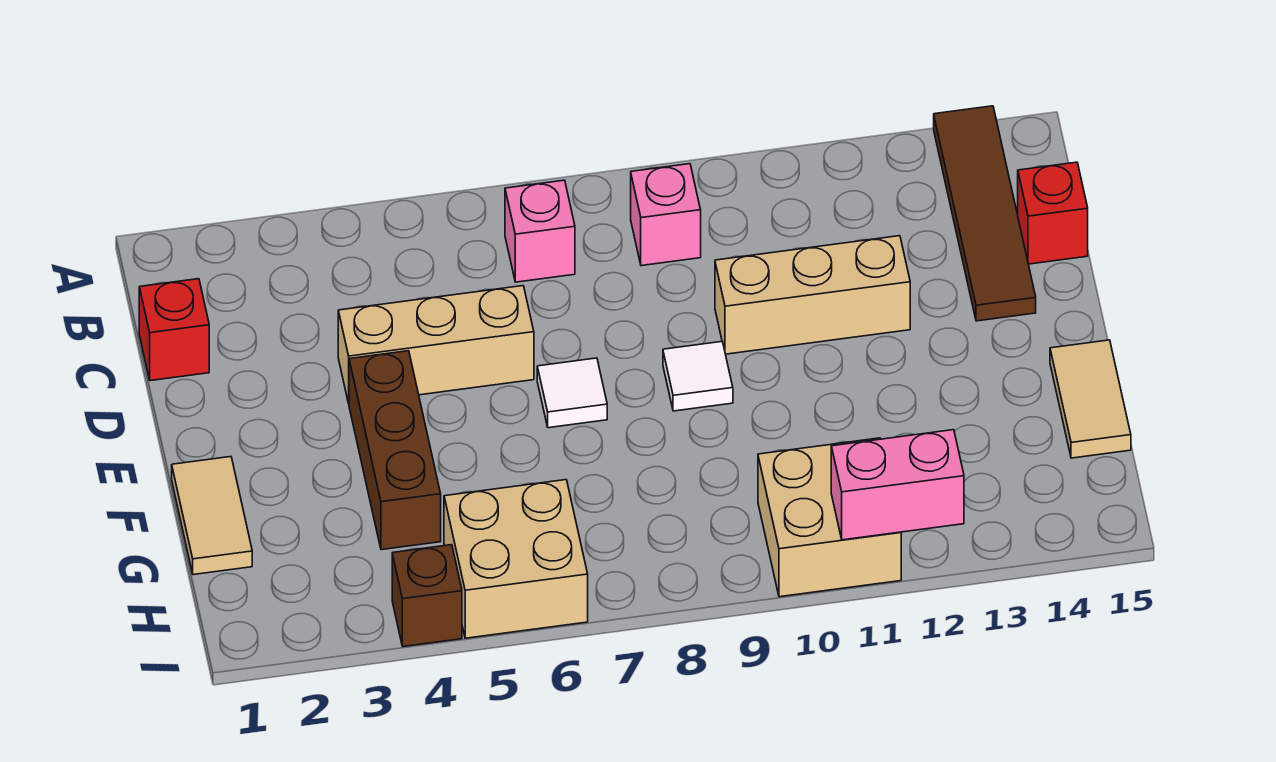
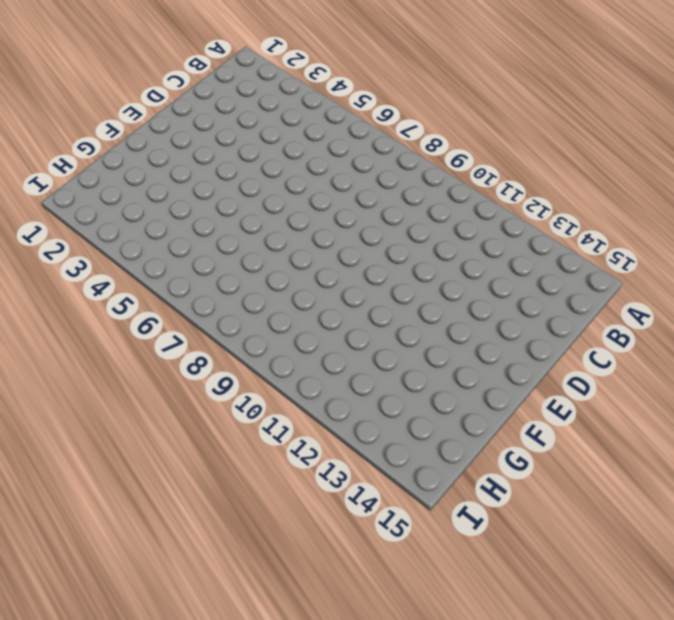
none -> brown 1x4 tile [934,106,1036,321]
none -> pink 1x1 brick [505,180,575,282]
none -> pink 1x1 brick [631,164,701,266]

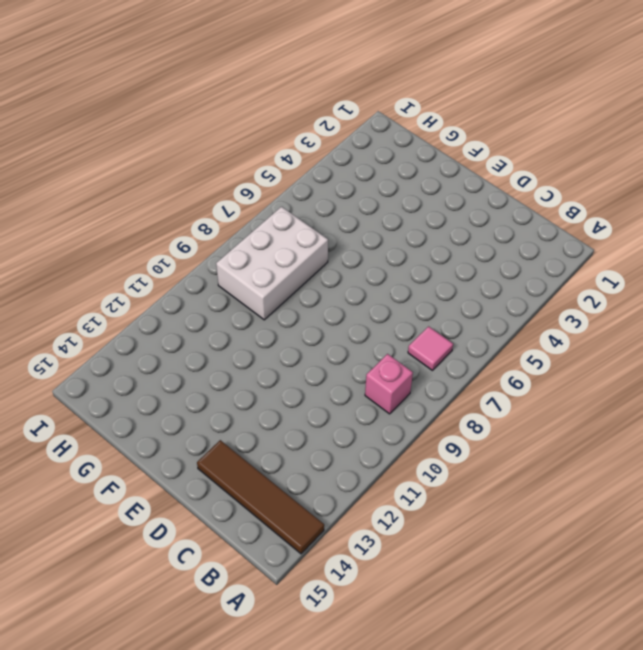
pink 1x1 tile [408,326,453,370] -> pink 1x1 brick [505,180,575,282]
white 2x3 brick [216,207,328,320] -> none
none -> red 1x1 brick [139,279,209,381]
none -> red 1x1 brick [1018,162,1088,264]
none -> tan 1x3 brick [338,286,534,403]

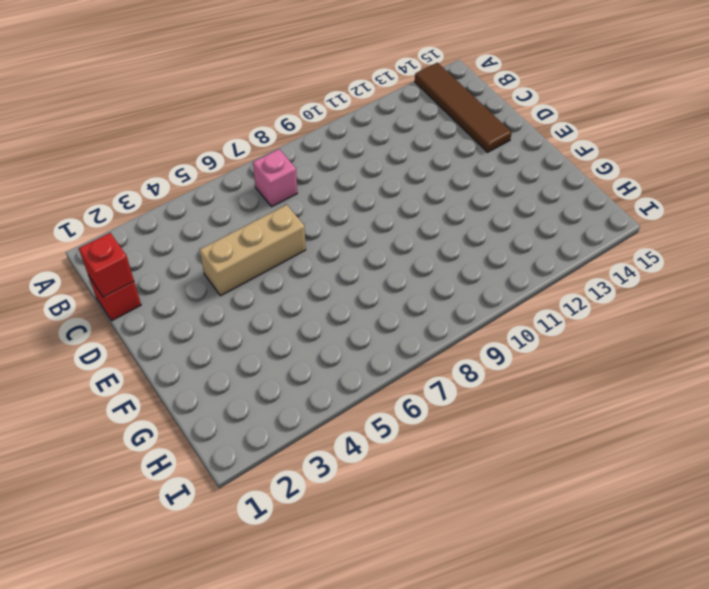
red 1x1 brick [79,233,134,297] -> red 1x1 brick moved to [1018,162,1088,264]
none -> pink 1x1 brick [631,164,701,266]
none -> tan 1x3 brick [715,236,910,354]
none -> brown 1x3 brick [349,351,441,550]

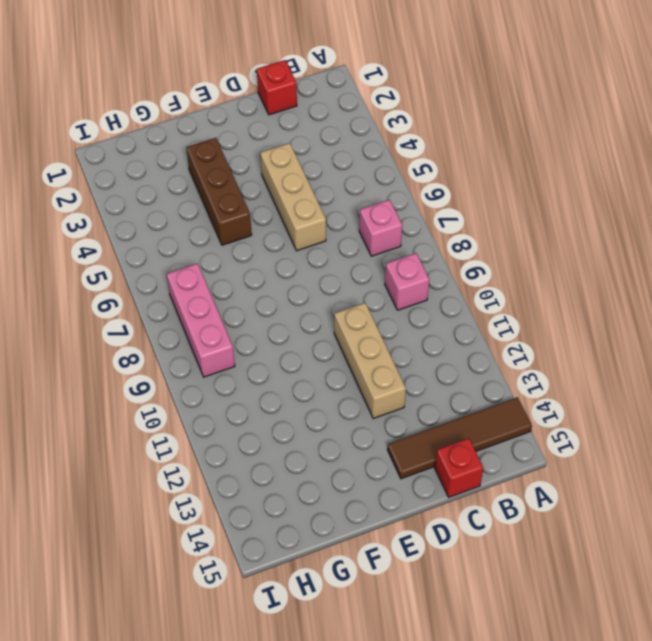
brown 1x3 brick [186,138,252,245] -> brown 1x3 brick turned to [349,351,441,550]
pink 1x3 brick [167,263,235,377] -> none
none -> white 1x1 tile [537,358,607,428]
none -> white 1x1 tile [663,342,733,411]
none -> tan 1x2 tile [172,457,252,575]

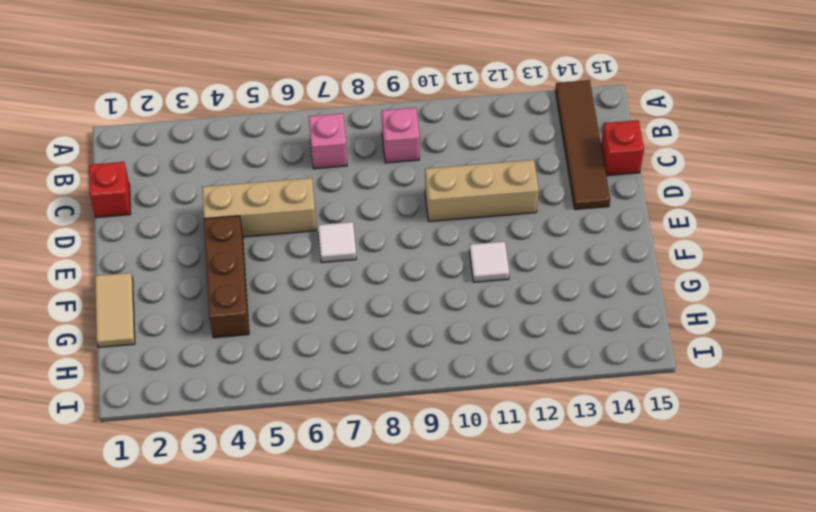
white 1x1 tile [469,242,509,282] -> white 1x1 tile moved to [663,342,733,411]
none -> tan 1x2 tile [1050,340,1131,458]
none -> tan 2x2 brick [444,480,588,638]
none -> tan 2x2 brick [758,438,901,597]

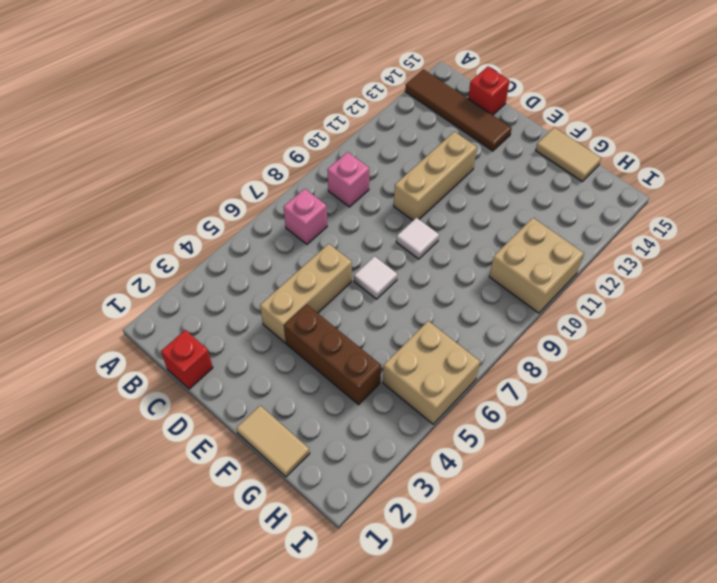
none -> brown 1x1 brick [392,545,462,647]
none -> pink 1x2 brick [831,430,964,540]

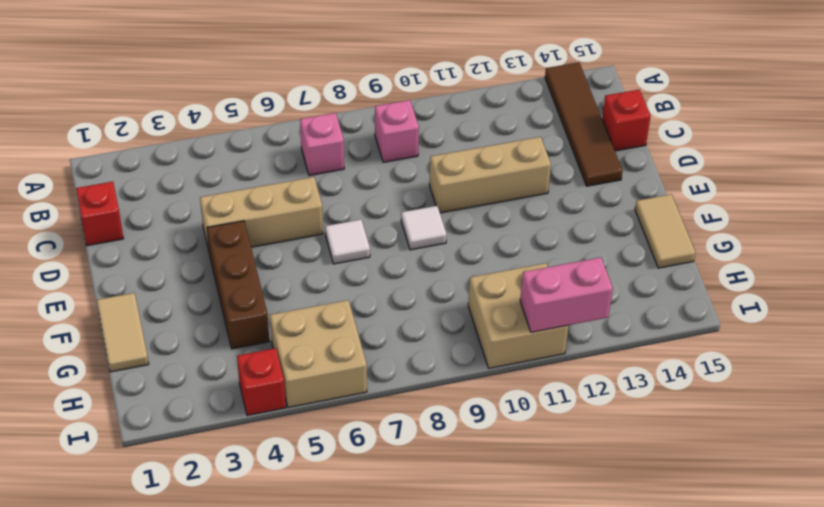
red 1x1 brick [237,348,286,416] -> brown 1x1 brick [392,545,462,647]

